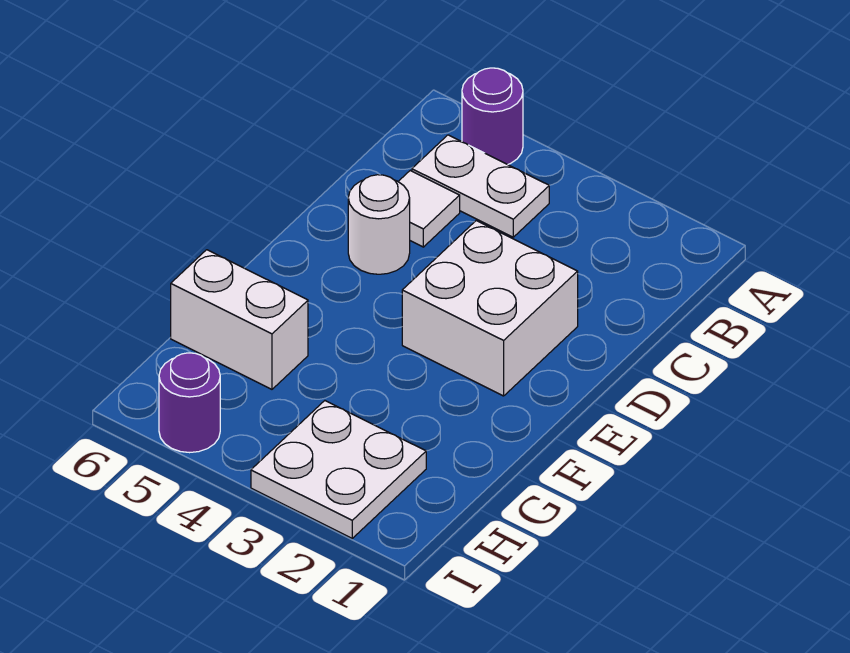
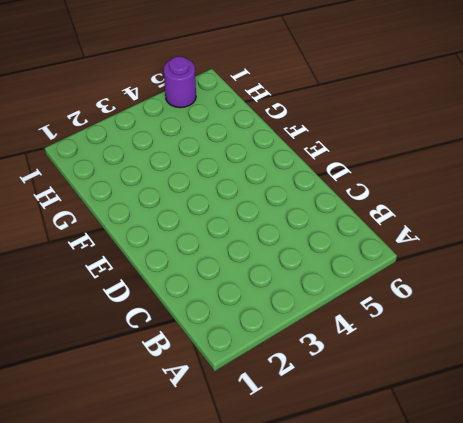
none -> purple 1x1 round brick [462,68,523,165]
none -> white 1x2 plate [412,135,549,237]

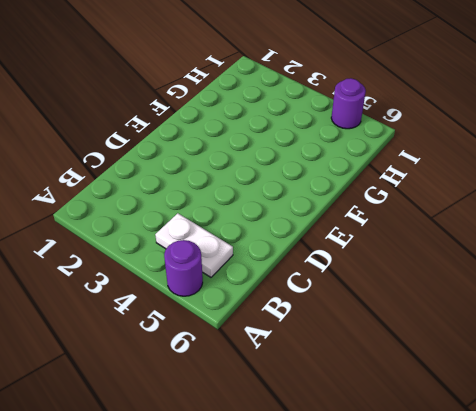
none -> white 1x1 tile [398,171,460,247]
none -> white 2x2 brick [402,221,578,396]

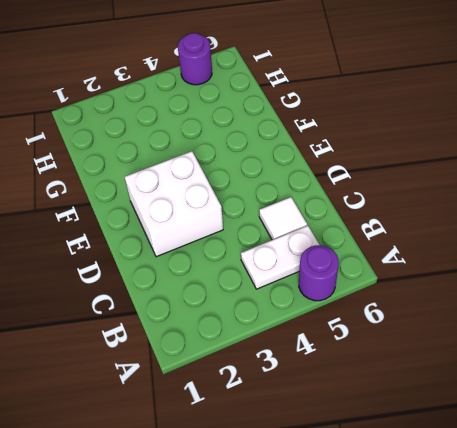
none -> white 1x1 round brick [348,175,410,274]
none -> white 1x2 brick [171,250,308,389]

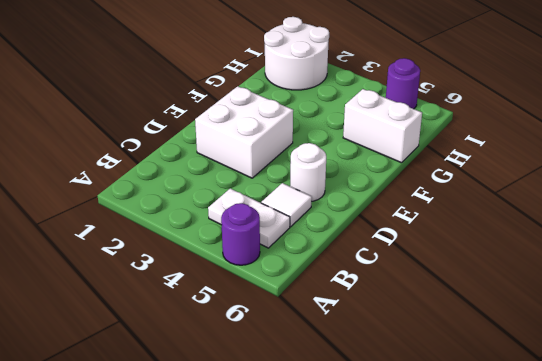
white 2x2 round brick [264,17,329,90] -> white 2x2 plate [251,401,426,538]

